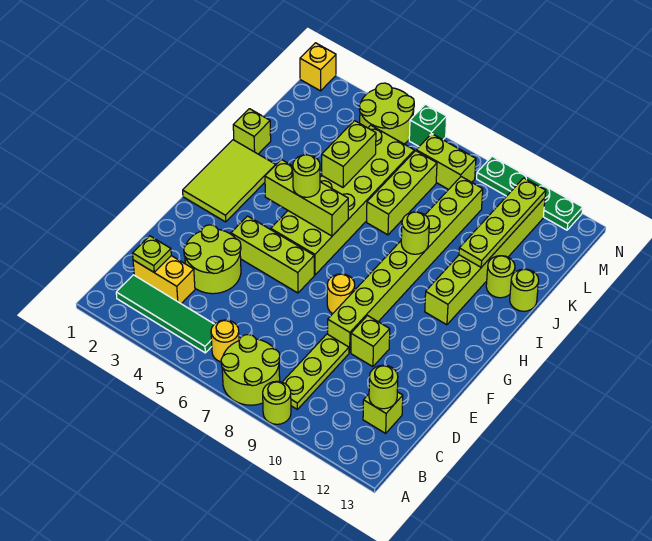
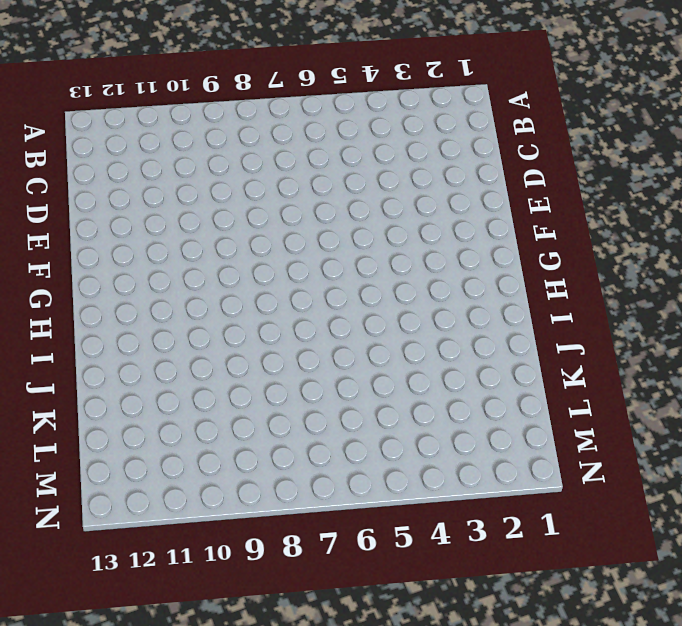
none -> lime 2x2 round brick [221,335,280,405]
none -> lime 1x1 round brick [263,381,291,424]
none -> green 1x4 tile [116,275,214,353]
none -> yellow 1x1 round brick [211,320,239,362]

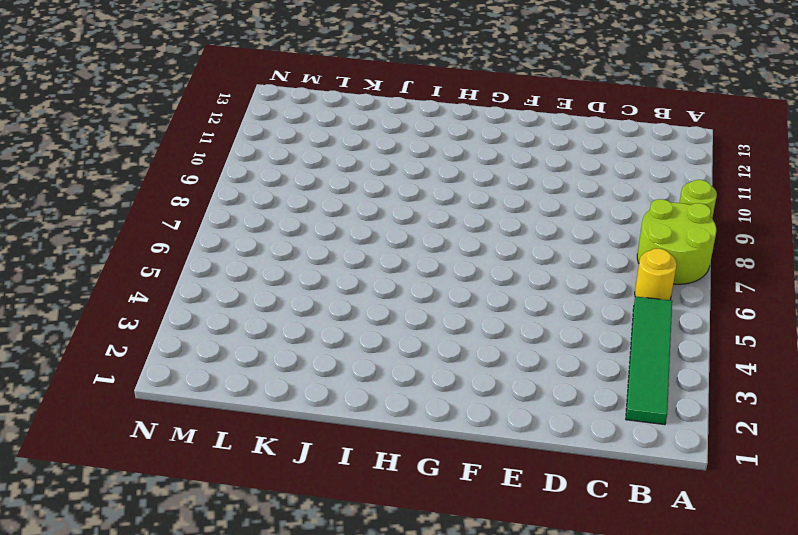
none -> lime 1x3 plate [283,334,349,409]
none -> yellow 1x2 brick [133,256,195,304]
none -> lime 1x1 brick [363,392,403,433]
none -> lime 2x2 round brick [184,225,241,294]

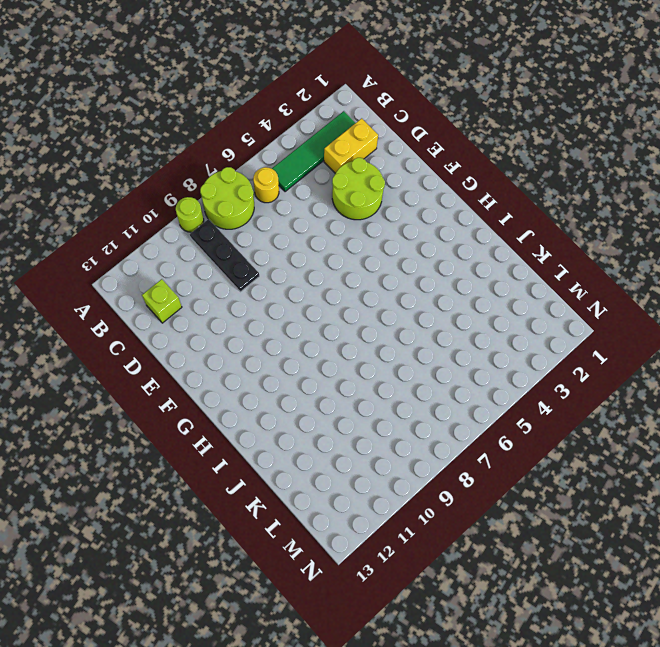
black 1x3 plate [190,219,259,292] -> lime 1x3 plate [283,334,349,409]
none -> lime 1x8 brick [328,177,483,353]
none -> lime 1x1 brick [351,316,390,367]
none -> lime 1x3 brick [231,216,314,293]
none -> yellow 1x1 round brick [327,274,355,314]

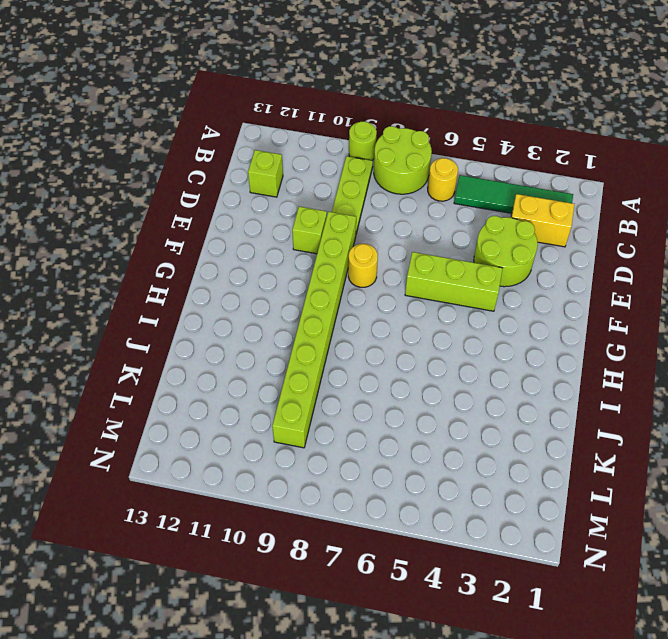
none -> lime 2x3 tile [183,140,275,222]
none -> lime 2x6 brick [271,125,414,275]
none -> lime 1x6 brick [425,198,545,325]
none -> lime 1x1 brick [233,109,271,154]

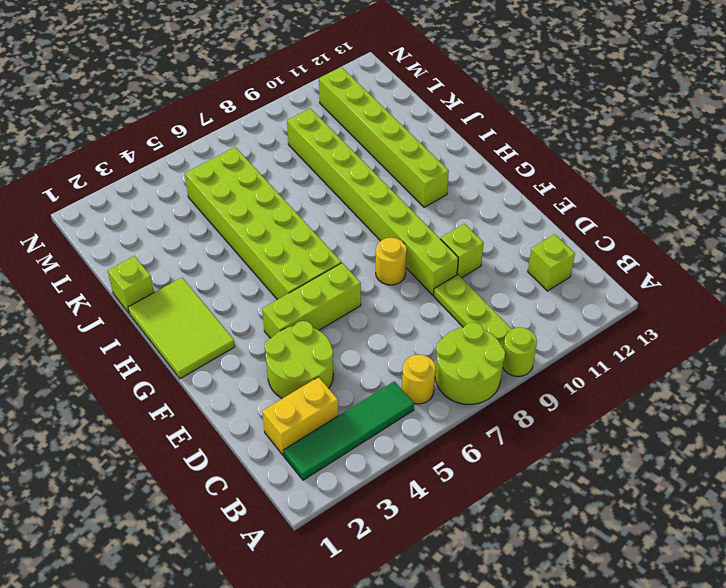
none -> lime 1x3 brick [367,151,437,235]
none -> lime 1x1 round brick [486,256,515,298]
none -> lime 1x1 round brick [510,269,539,311]
none -> lime 2x2 round brick [359,83,414,144]

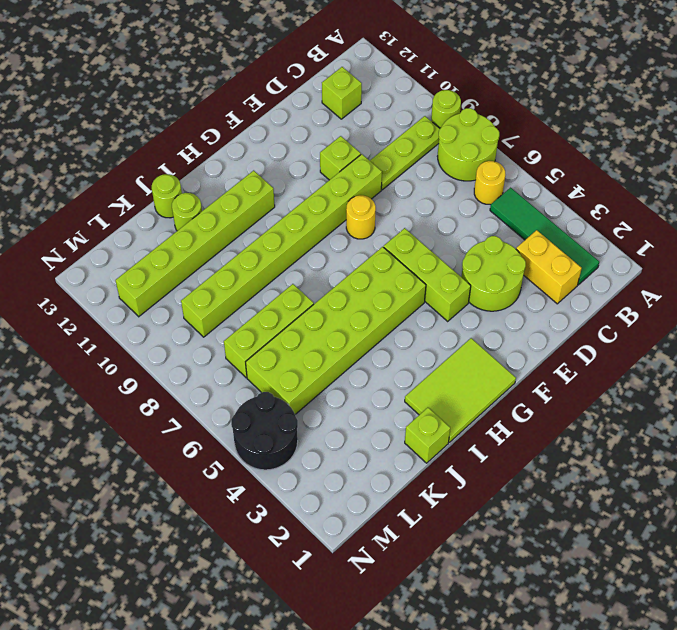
black 2x2 round brick [231,392,298,470] -> lime 2x2 round brick [359,83,414,144]
none -> lime 1x2 brick [416,134,476,190]
none -> yellow 1x1 brick [300,43,336,91]
none -> green 1x1 brick [409,104,447,146]
none -> green 1x4 plate [477,156,583,230]

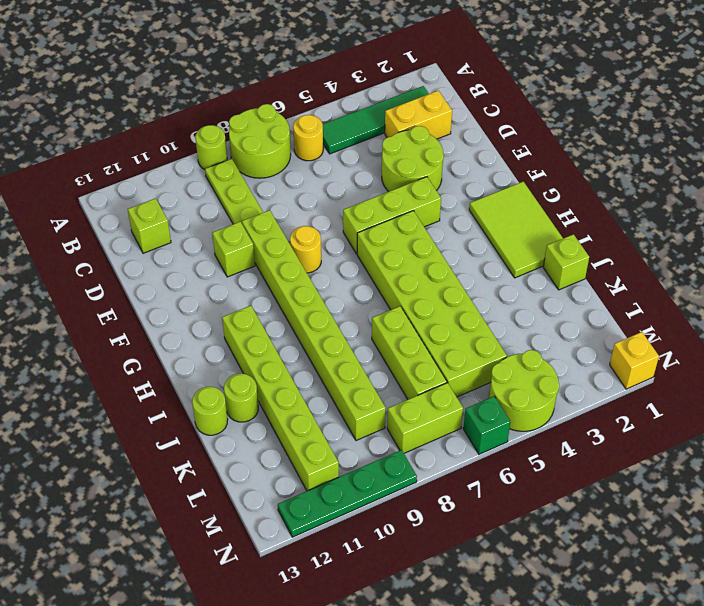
none -> lime 1x1 plate [133,236,171,272]
none -> lime 1x1 round brick [369,365,398,409]
none -> lime 1x3 brick [265,160,348,236]
none -> lime 1x1 round brick [401,212,429,254]

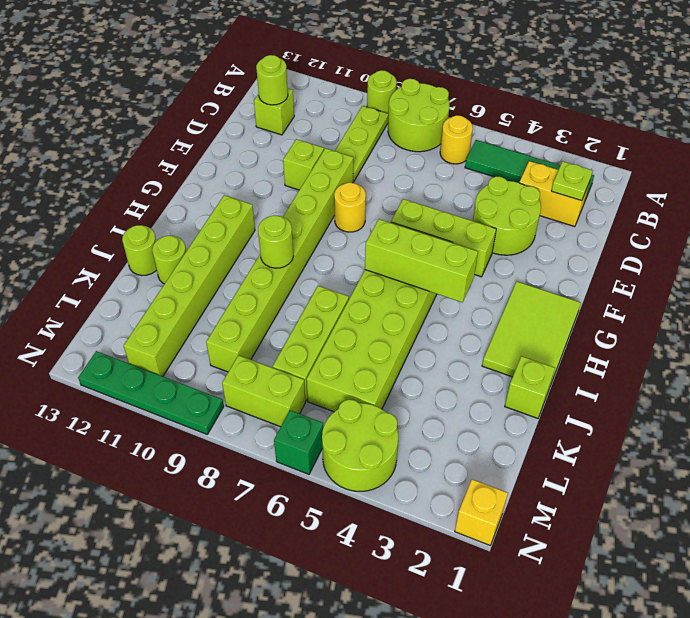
none -> lime 1x2 brick [322,121,376,187]
none -> lime 1x4 plate [459,178,546,267]
none -> lime 1x1 round brick [293,155,320,197]

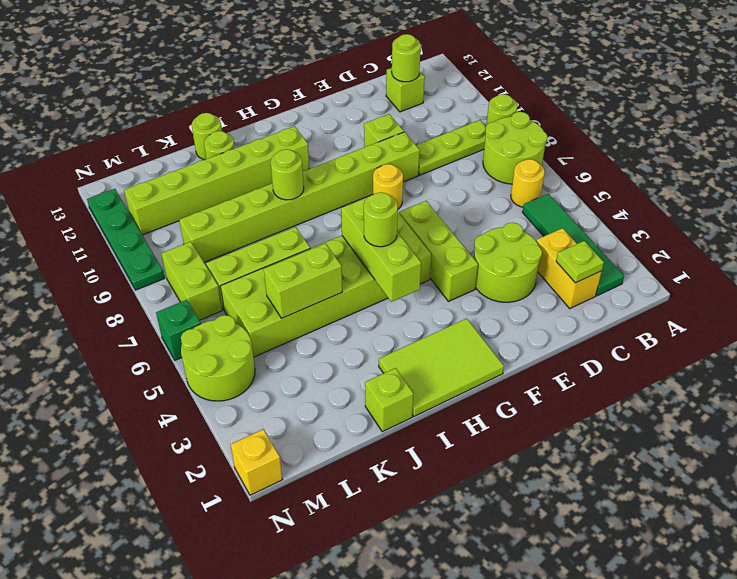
none -> lime 1x4 plate [459,178,546,267]

